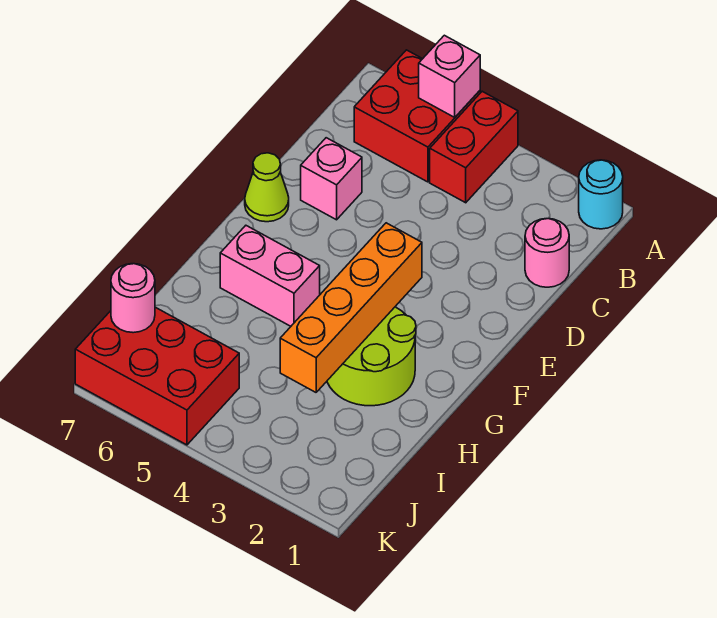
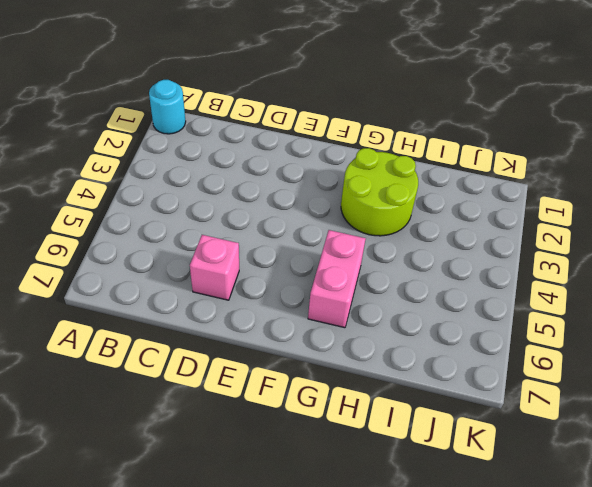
none -> red 1x2 brick [430,91,518,203]
none -> red 2x2 brick [354,50,480,182]
none -> pink 1x1 round brick [525,219,569,287]

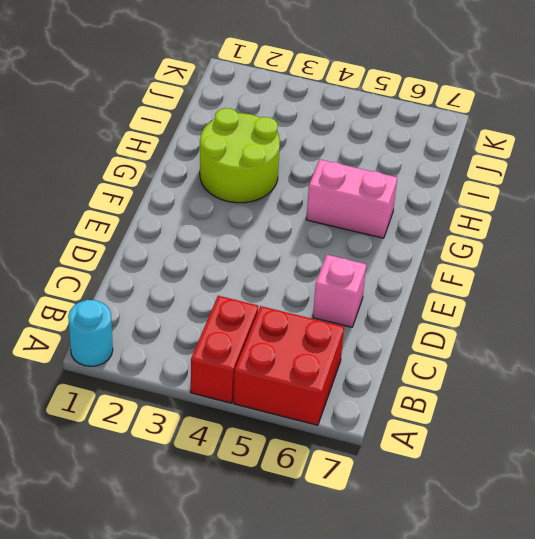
none -> pink 1x1 round brick [525,219,569,287]
none -> lime 1x1 cone [245,153,289,222]
none -> red 2x3 brick [75,307,239,445]

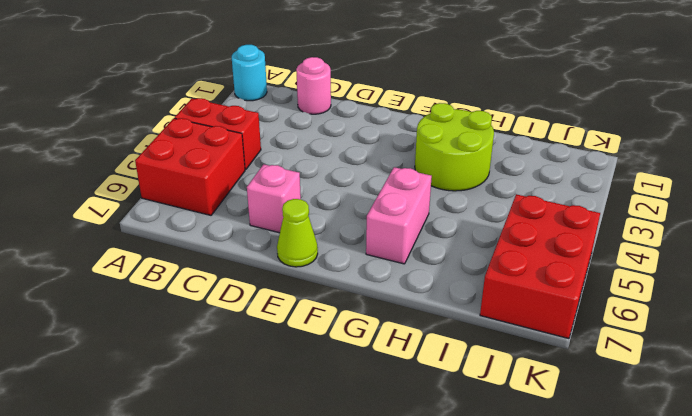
none -> pink 1x1 brick [419,35,480,117]
none -> orange 1x4 brick [280,223,422,392]
none -> pink 1x1 round brick [111,264,155,333]

